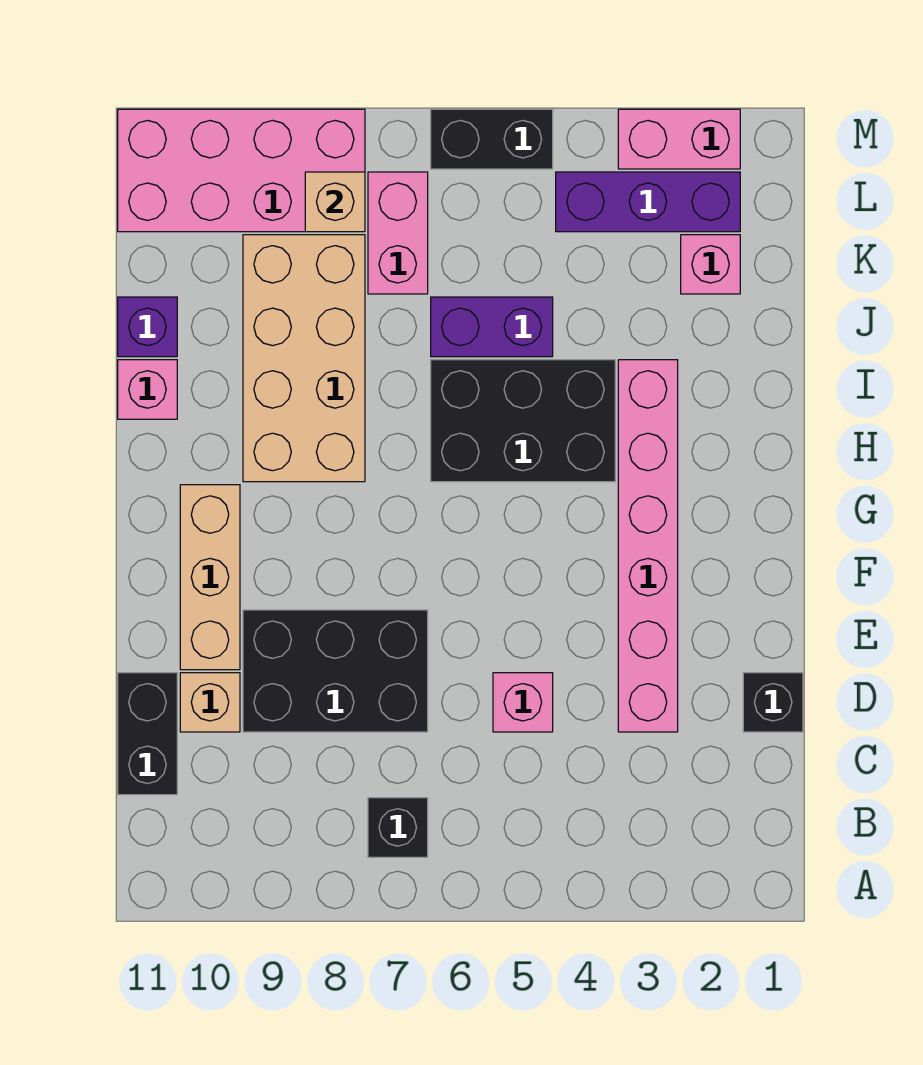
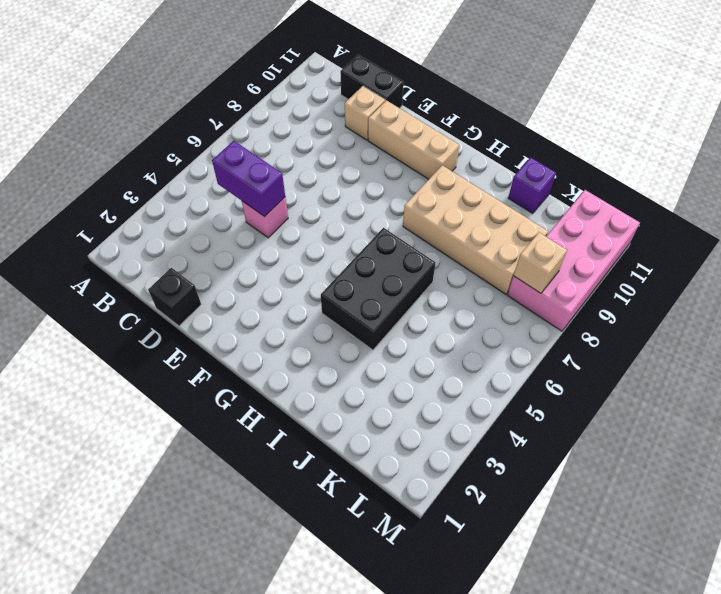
purple 1x2 brick [212,141,285,217] -> purple 1x2 brick turned to [431,297,553,357]
none -> black 1x1 brick [368,798,428,857]
none -> pink 1x6 brick [618,360,678,732]
none -> black 2x3 brick [243,610,428,732]

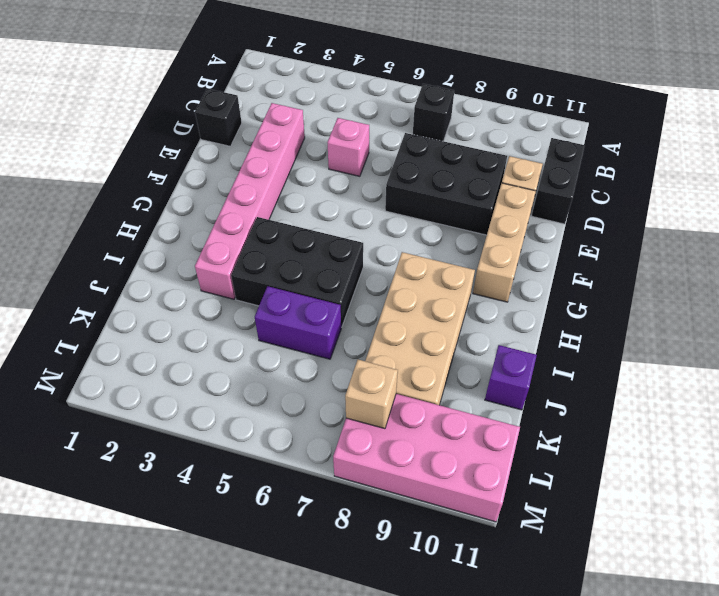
none -> pink 1x1 brick [118,360,177,419]
none -> pink 1x1 brick [681,235,740,294]
none -> pink 1x2 brick [368,172,428,294]

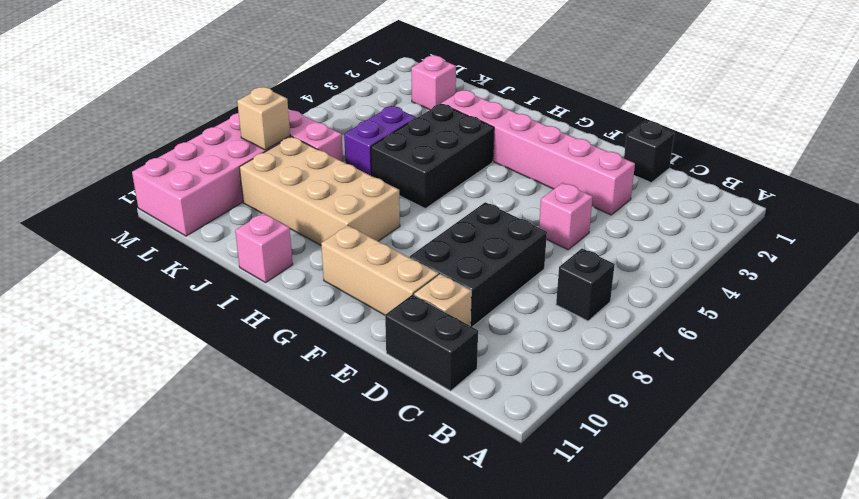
none -> purple 1x1 brick [118,297,177,357]
none -> purple 1x3 brick [556,172,740,232]
none -> pink 1x2 brick [618,109,740,169]

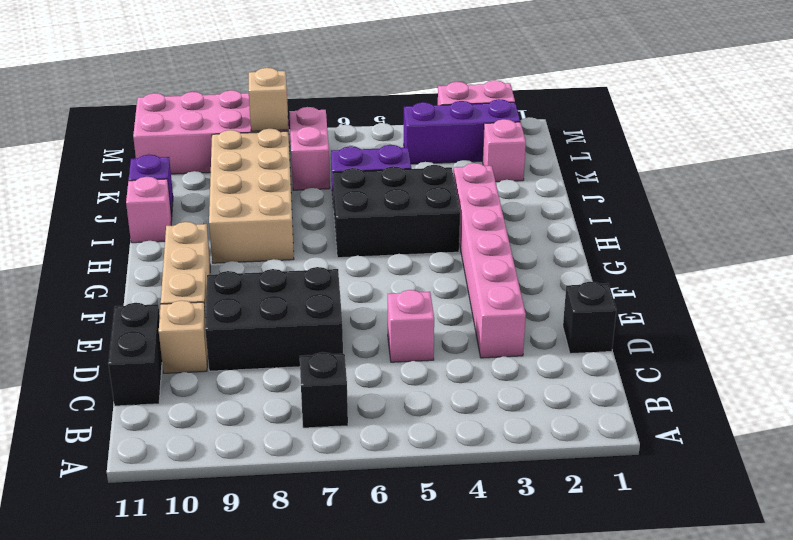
none -> black 1x2 brick [431,109,553,169]

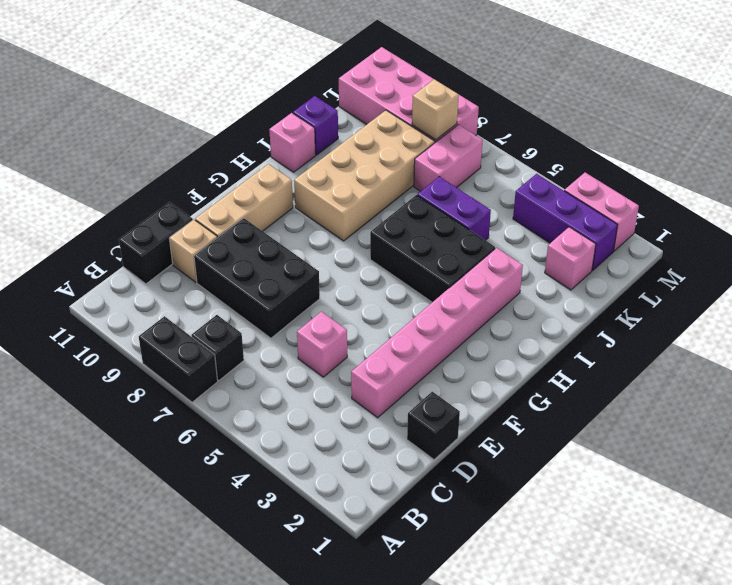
black 1x2 brick [139,316,218,402] -> black 1x2 brick moved to [431,109,553,169]

